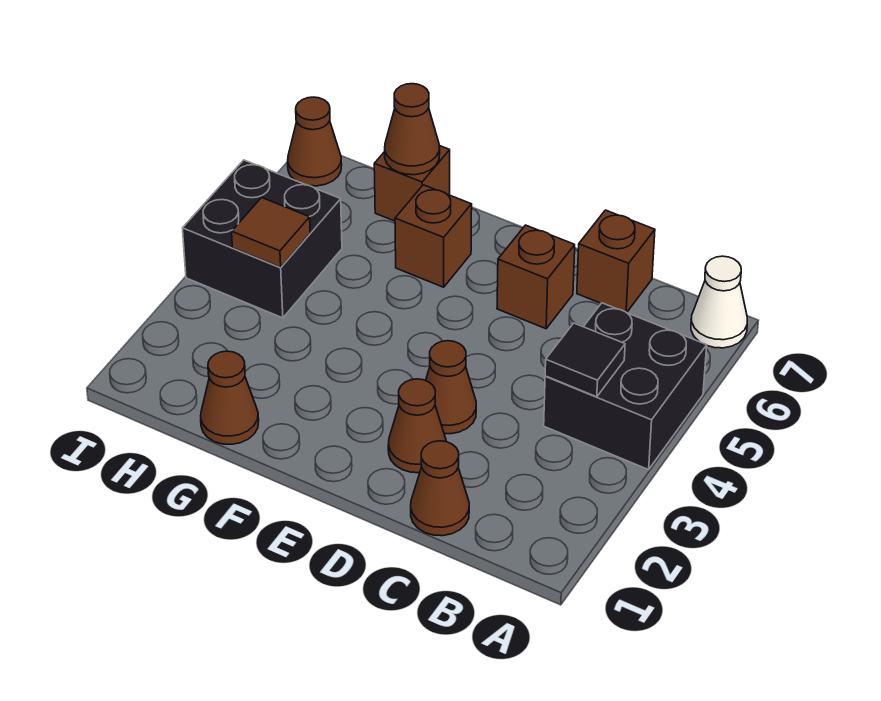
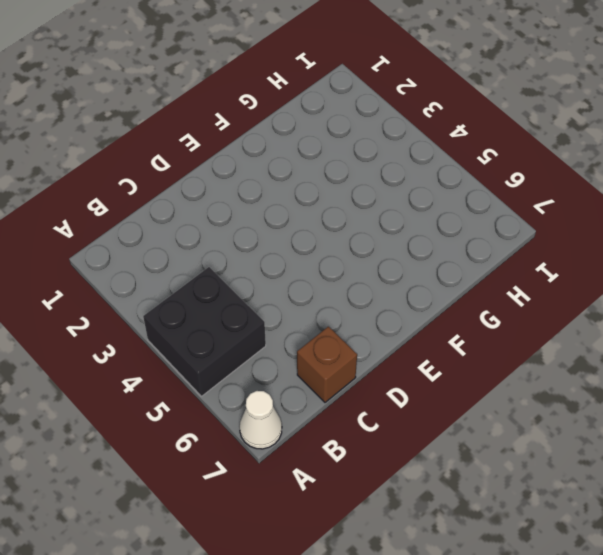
none -> brown 1x1 cone [411,441,469,536]
none -> brown 1x1 cone [388,379,446,473]
none -> brown 1x1 cone [426,341,476,434]

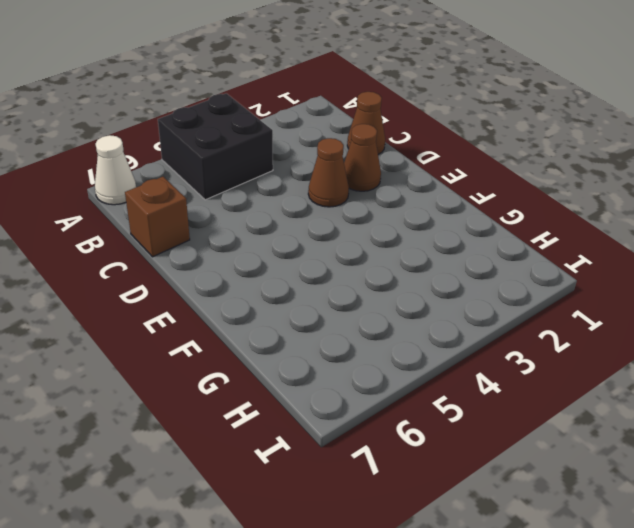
none -> brown 1x1 brick [497,225,575,329]
none -> brown 1x1 brick [395,185,472,287]
none -> brown 1x1 cone [201,351,259,444]

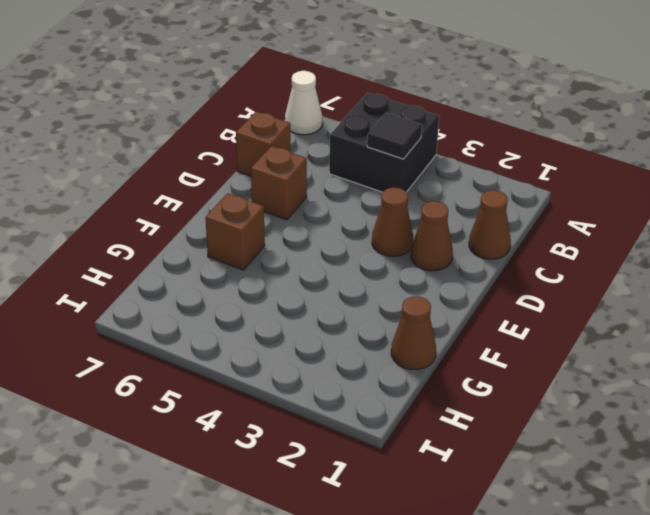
none -> brown 1x1 brick [374,146,450,221]
none -> black 2x2 brick [183,160,342,318]
none -> brown 1x1 cone [288,97,342,186]

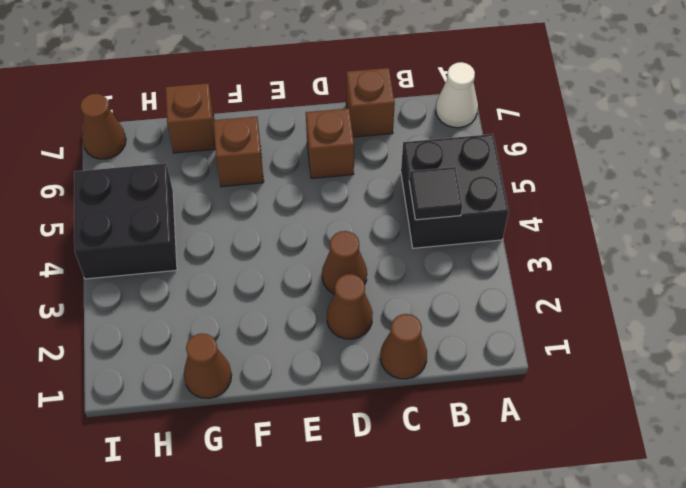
none -> brown 1x1 cone [385,84,440,175]
none -> brown 1x1 tile [232,198,310,267]

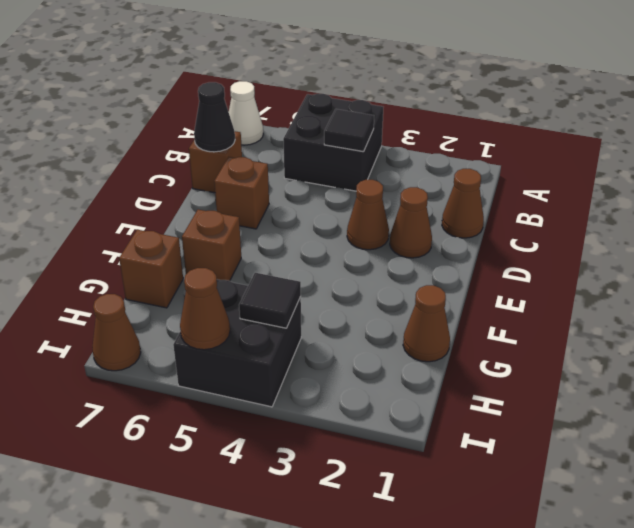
black 1x1 cone [194,82,235,152] -> none
black 1x1 tile [239,273,301,328] -> brown 1x1 tile [232,198,310,267]
brown 1x1 cone [180,268,230,350] -> brown 1x1 cone moved to [385,84,440,175]

